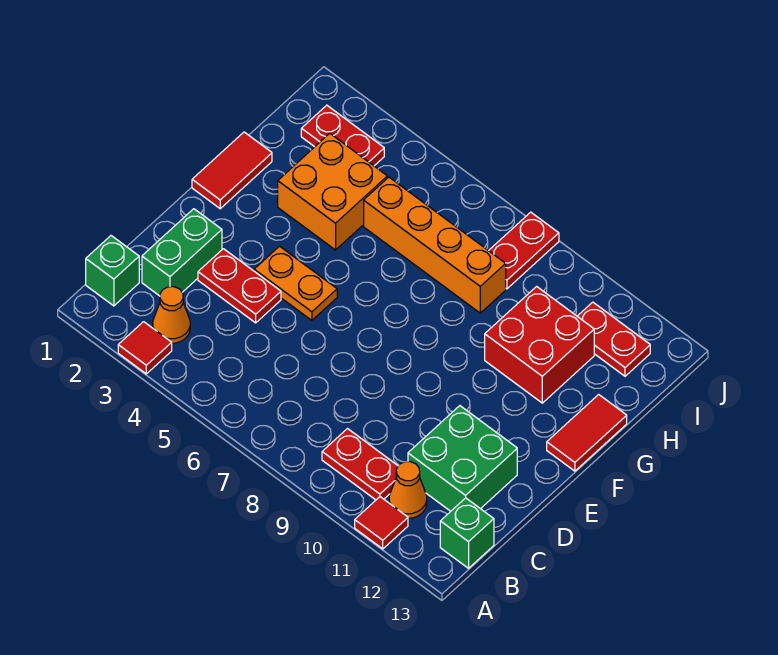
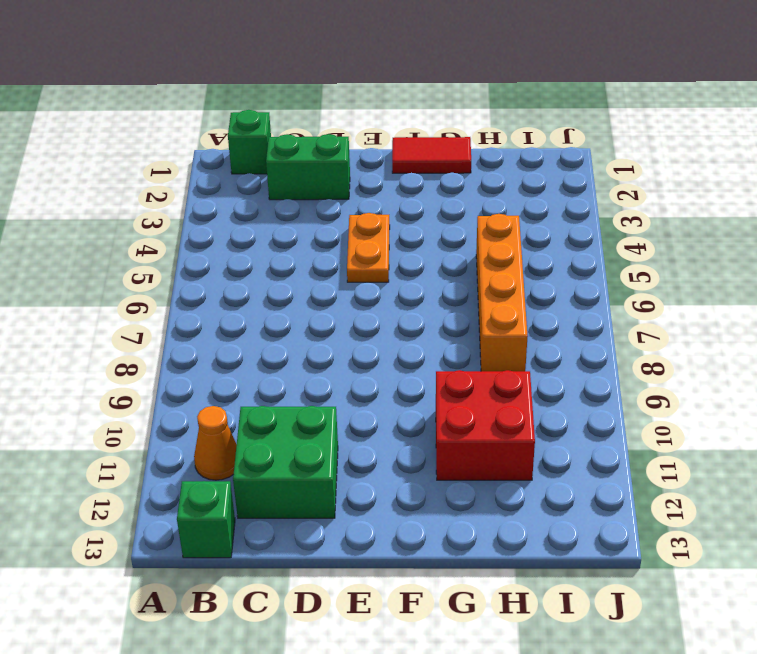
none -> red 1x1 tile [118,322,172,374]
none -> red 1x1 tile [355,497,408,549]
none -> orange 1x1 cone [153,287,190,343]

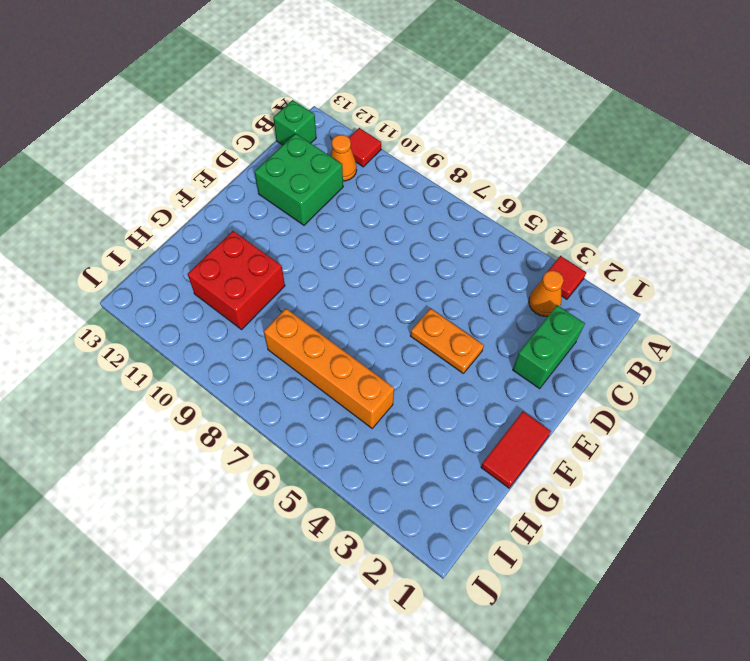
none -> green 1x1 brick [86,236,139,306]
none -> red 1x2 plate [322,429,398,500]
none -> red 1x2 plate [198,249,281,323]

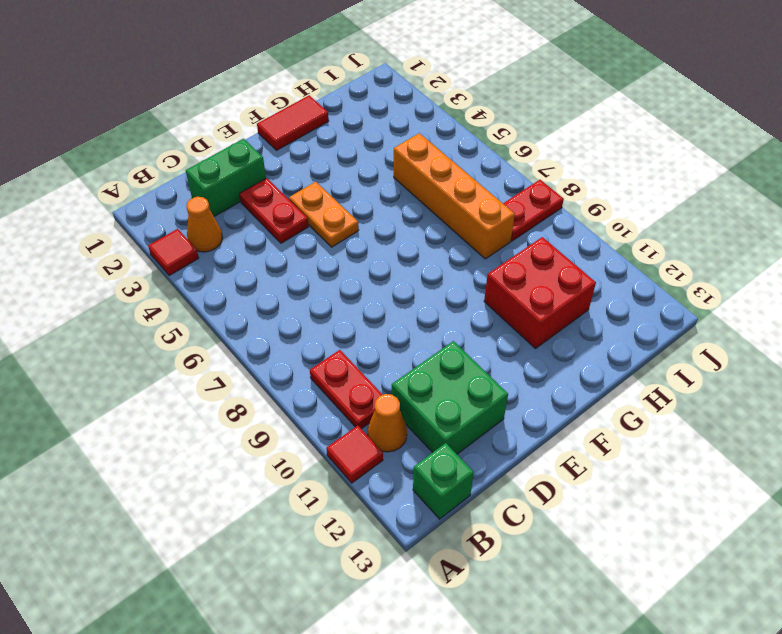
none -> green 1x1 brick [86,236,139,306]
none -> red 1x2 tile [547,395,627,471]
none -> orange 2x2 brick [278,133,387,250]

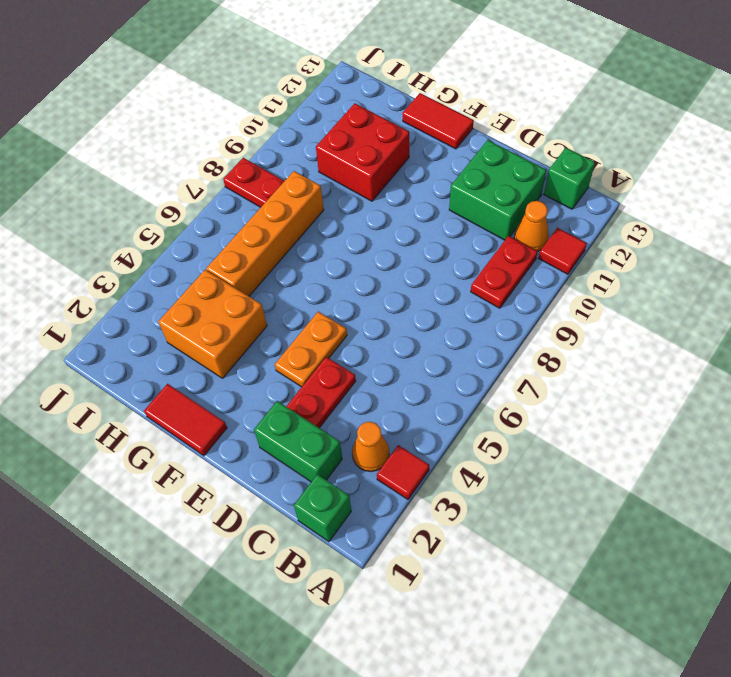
none -> red 1x2 plate [301,105,384,166]
none -> red 1x2 plate [577,302,650,376]

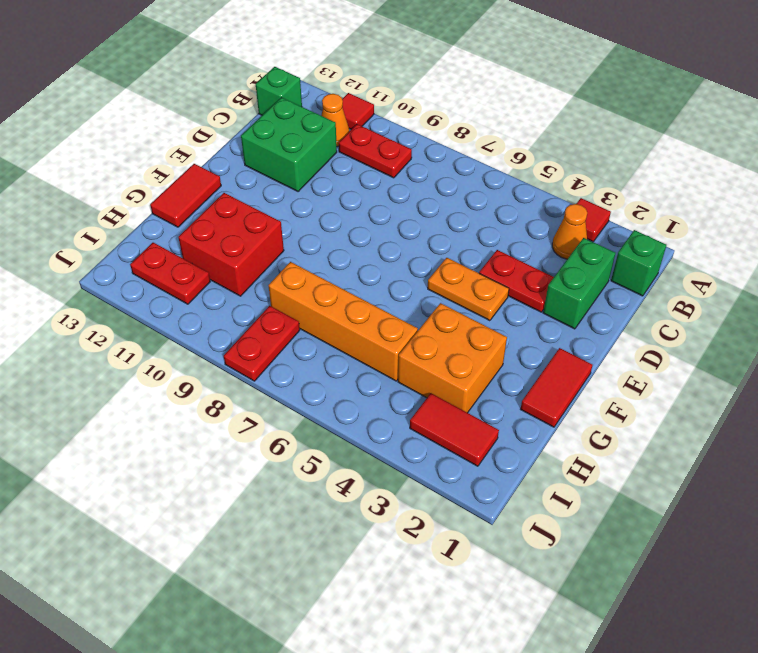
red 1x2 tile [410,393,499,466] -> red 1x2 plate [301,105,384,166]

